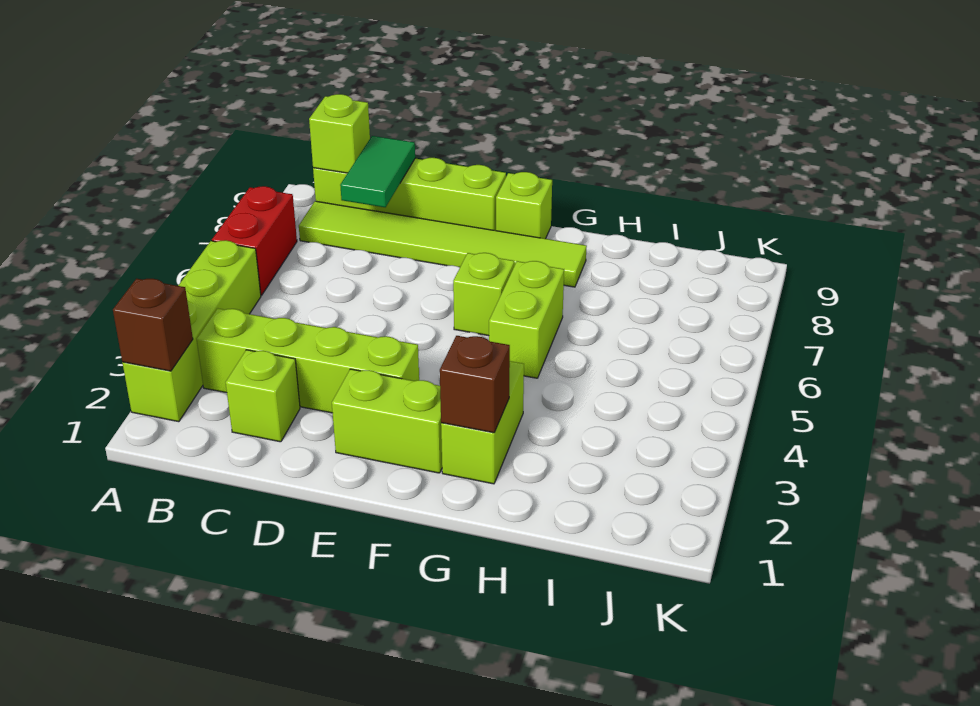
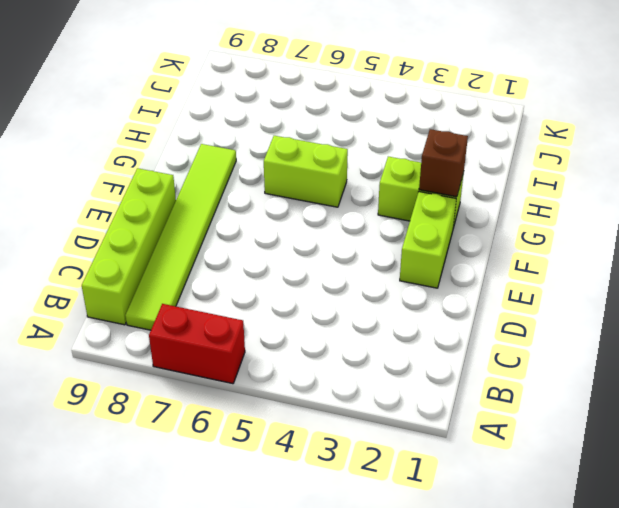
none -> lime 1x4 brick [123,240,261,422]
none -> lime 1x4 brick [197,308,419,413]
none -> lime 1x1 brick [226,350,300,442]

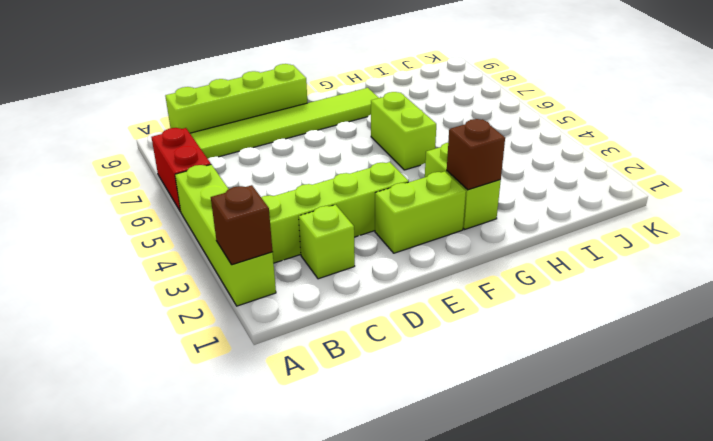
none -> lime 1x1 brick [453,253,514,336]
none -> lime 1x1 brick [496,172,552,239]
none -> lime 1x1 brick [309,94,370,173]

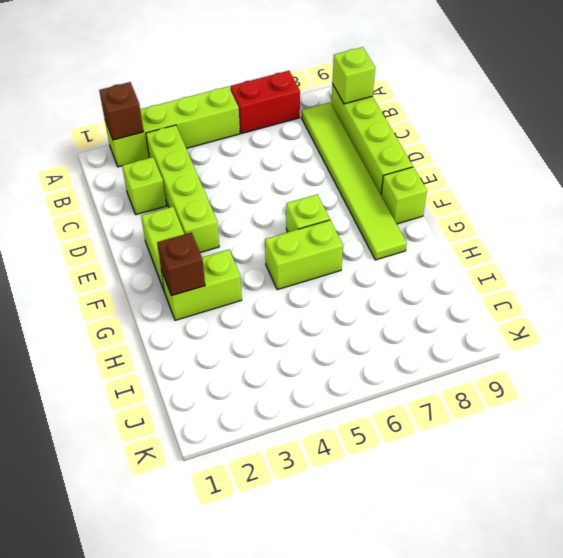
none -> green 1x2 tile [340,136,415,207]

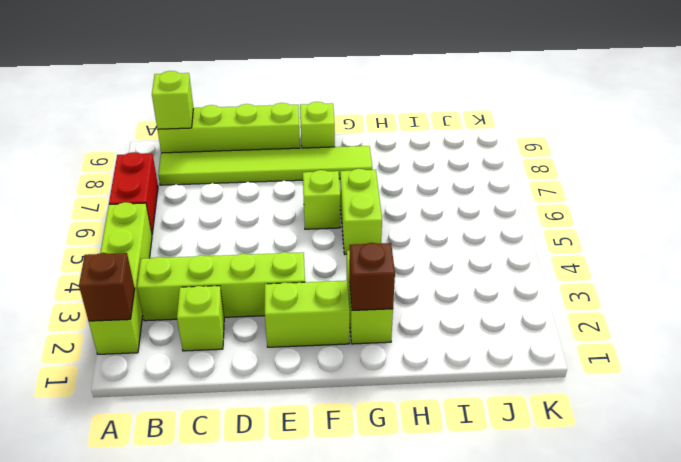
none -> green 1x2 tile [340,136,415,207]

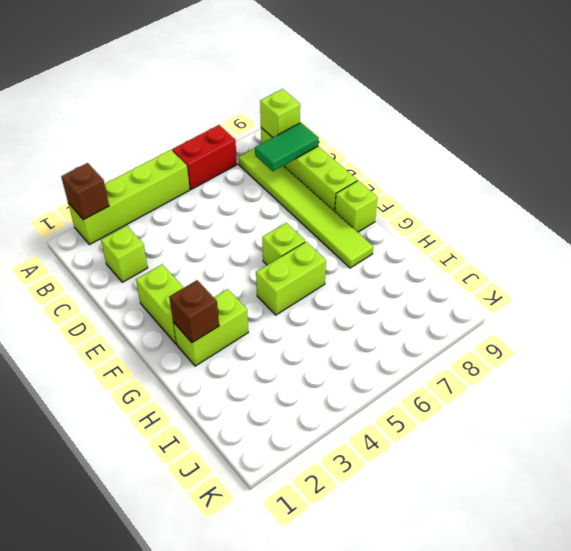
none -> lime 1x4 brick [197,308,419,413]

